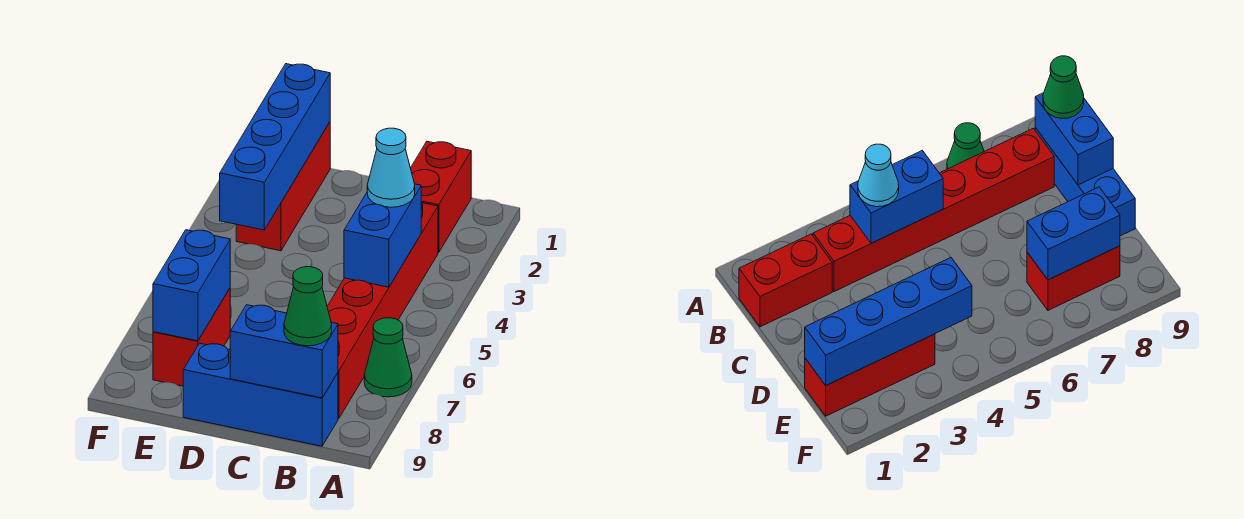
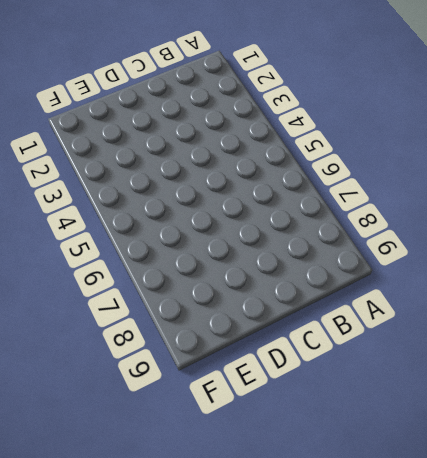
none -> green 1x1 cone [364,318,412,397]
none -> red 1x2 brick [411,142,471,253]
none -> red 1x6 brick [327,203,438,419]

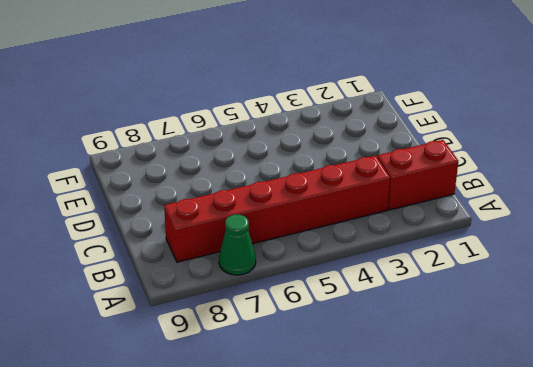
none -> blue 1x3 brick [183,343,338,446]
none -> red 1x3 brick [236,122,330,251]
none -> red 1x2 brick [153,289,230,386]

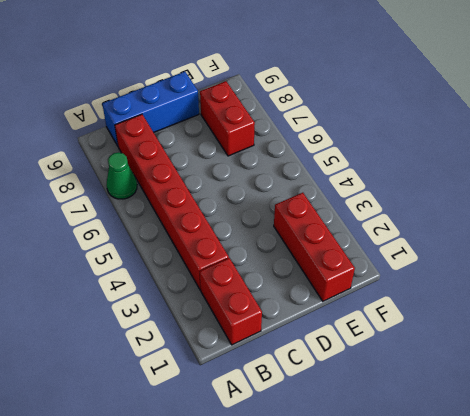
none -> blue 1x2 brick [344,184,421,287]
none -> blue 1x2 brick [230,305,338,398]
none -> blue 1x4 brick [220,64,330,230]

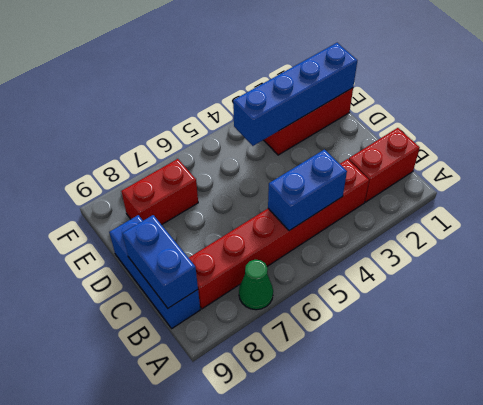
none -> blue 1x2 brick [153,230,230,341]
none -> cyan 1x1 cone [367,128,415,207]
none -> green 1x1 cone [284,267,332,346]

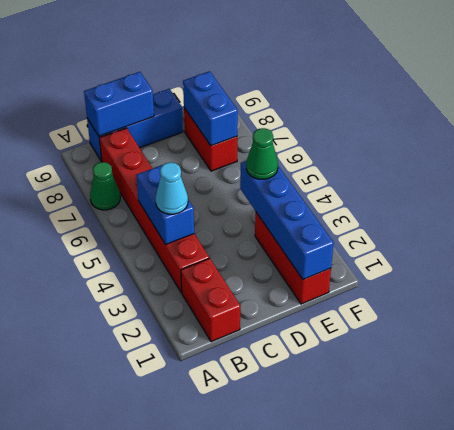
green 1x1 cone [246,128,278,179] -> green 1x1 cone moved to [284,267,332,346]

